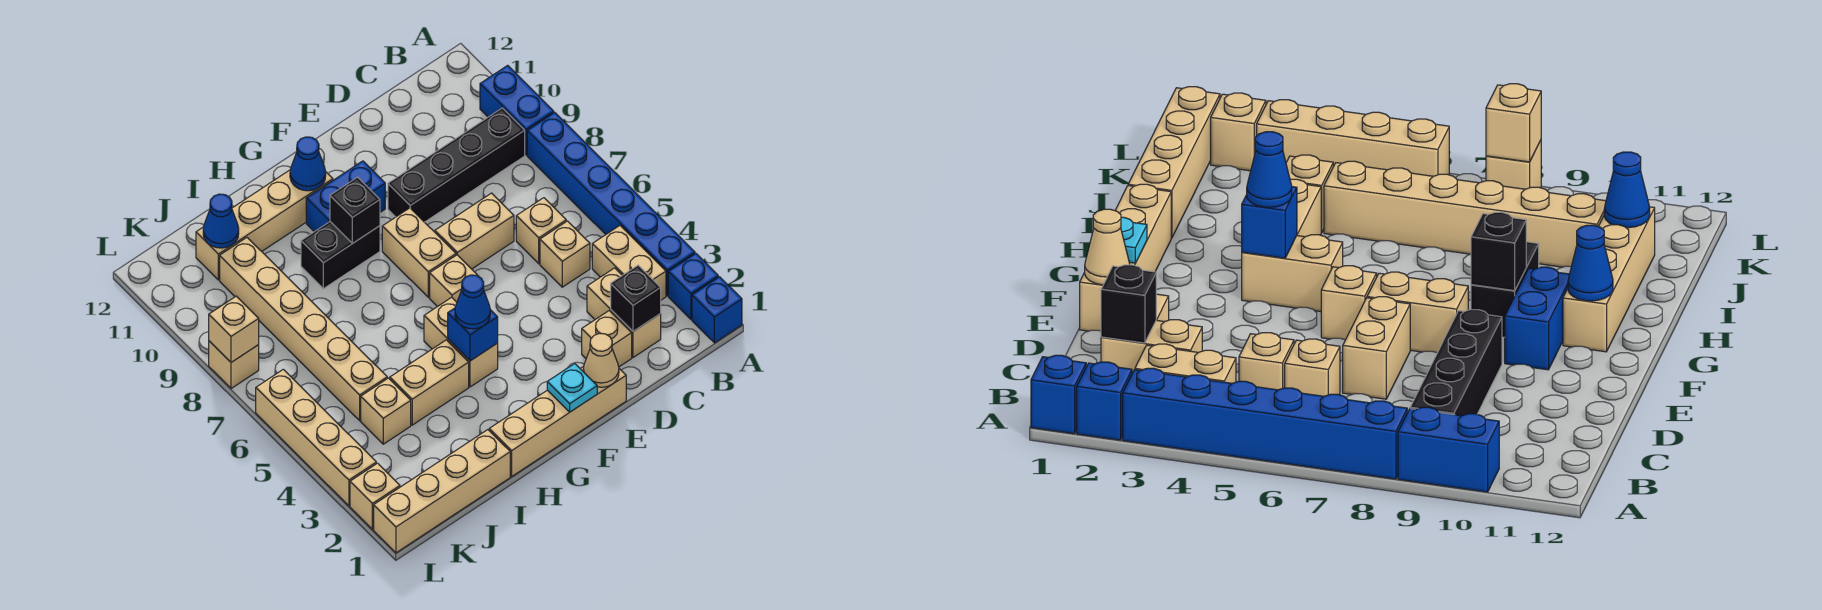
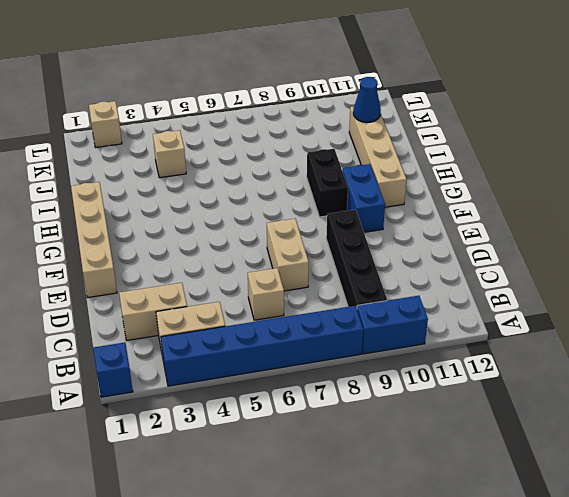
none -> blue 1x1 brick [668,254,718,319]
none -> tan 1x1 brick [540,221,590,287]
none -> tan 1x1 brick [582,311,632,367]
none -> tan 1x1 brick [430,255,479,307]

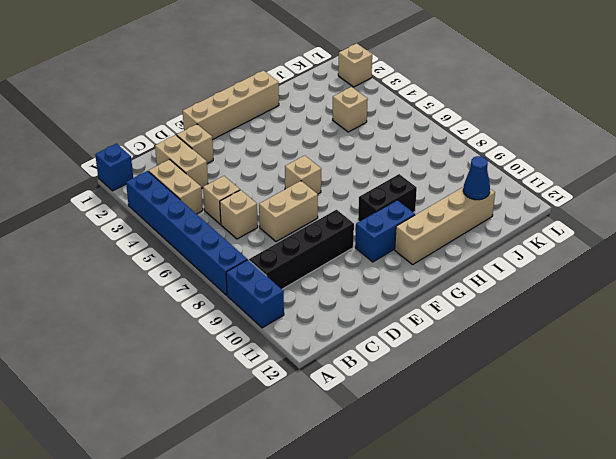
none -> blue 1x1 brick [668,254,718,319]
none -> tan 1x2 brick [382,208,456,297]
none -> tan 1x2 brick [424,297,498,387]
none -> tan 1x2 brick [390,340,469,425]

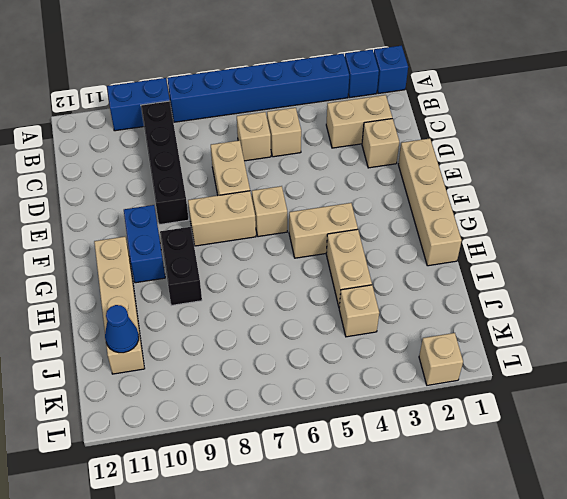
none -> tan 1x2 brick [592,226,666,300]
none -> tan 1x4 brick [374,430,510,553]
none -> tan 1x6 brick [220,238,387,421]
none -> tan 1x4 brick [256,369,376,506]

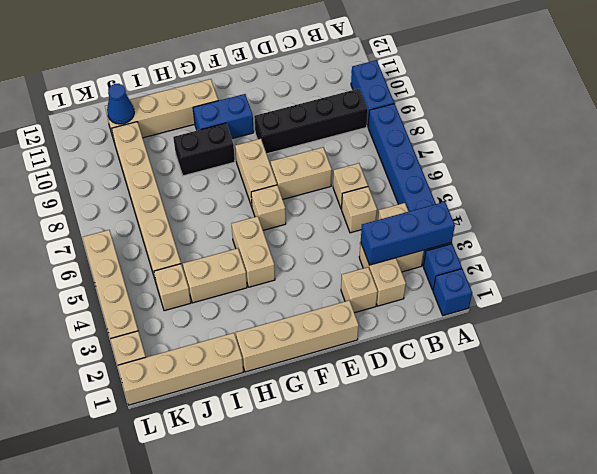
blue 1x3 brick [361,202,455,265] -> none
none -> tan 1x1 brick [209,341,259,389]
none -> black 1x1 brick [611,265,661,331]
none -> tan 1x1 cone [583,333,619,387]
none -> cyan 1x1 plate [547,364,597,412]

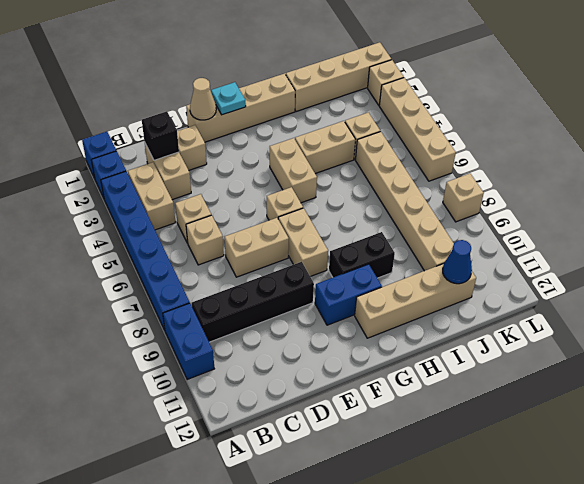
none -> blue 1x1 brick [448,308,498,361]
none -> black 1x1 brick [330,177,380,244]
none -> blue 1x1 cone [290,137,326,191]
none -> tan 1x1 brick [209,296,259,362]

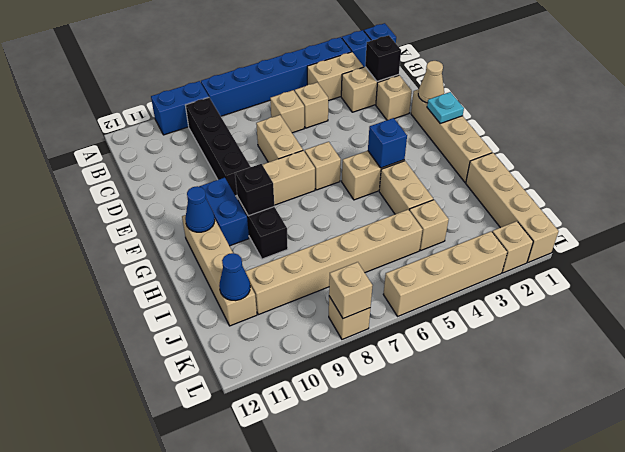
none -> blue 1x1 cone [455,275,490,329]

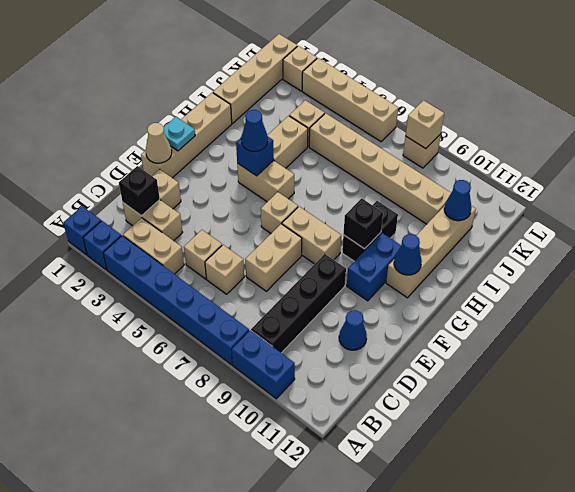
blue 1x1 cone [339,310,367,350] -> none

